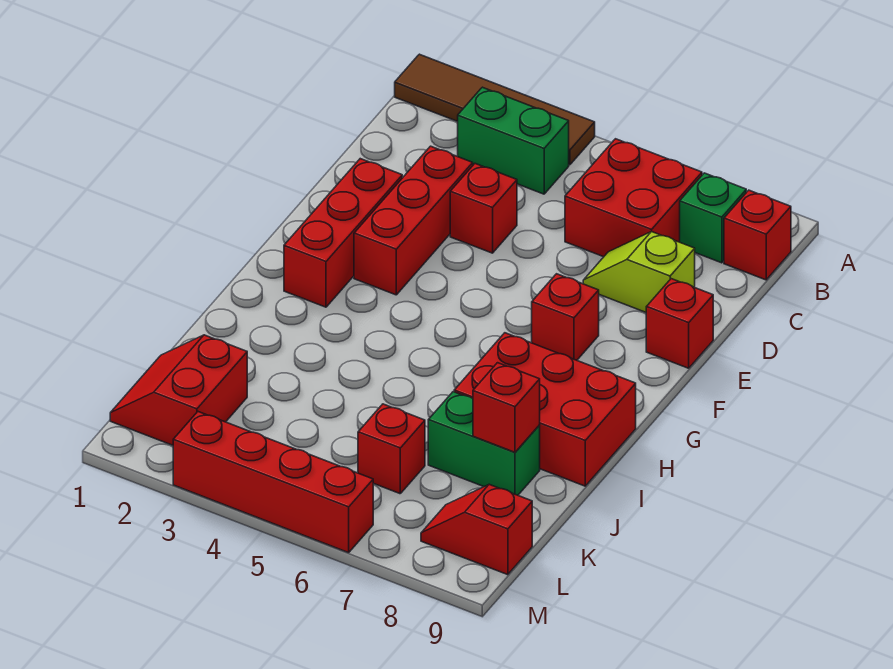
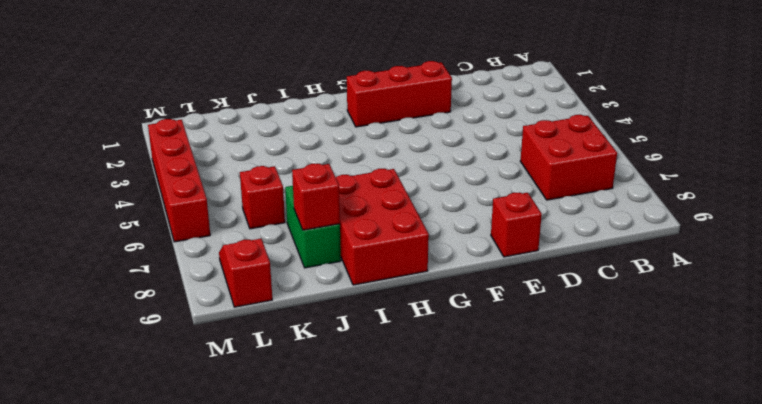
none -> brown 1x4 tile [395,54,595,165]
none -> green 1x2 brick [458,87,569,194]
none -> green 1x1 brick [680,173,746,263]

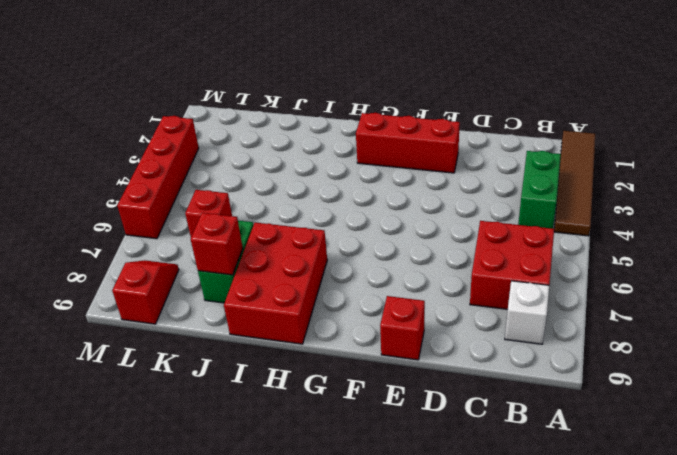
white 1x1 brick [505,281,549,344] -> green 1x1 brick [680,173,746,263]
none -> red 1x1 brick [724,190,791,280]
none -> red 1x3 brick [354,146,473,295]
none -> red 1x1 brick [450,164,517,253]

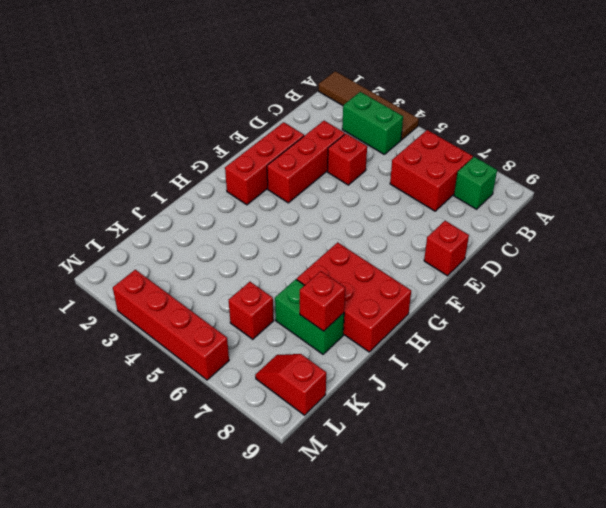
none -> red 1x1 brick [724,190,791,280]
none -> lime 1x2 slope [583,231,695,312]
none -> red 1x1 brick [532,274,599,360]

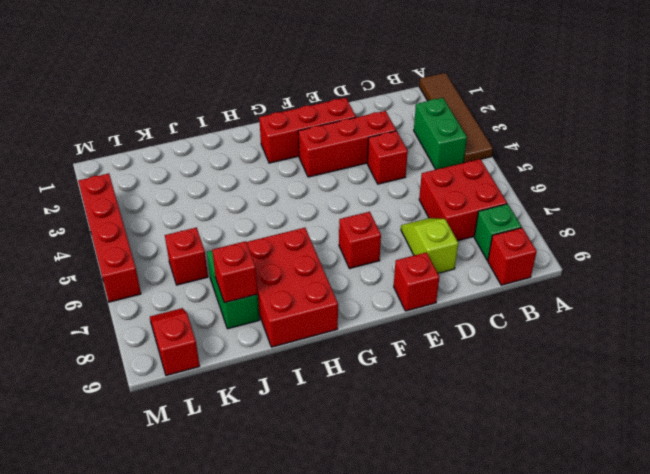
none -> red 2x2 slope [110,335,247,445]

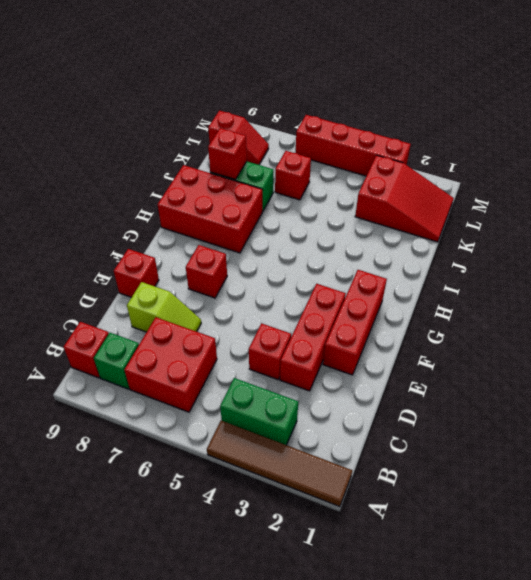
red 2x3 slope [355,155,454,242] -> red 2x2 slope [110,335,247,445]

